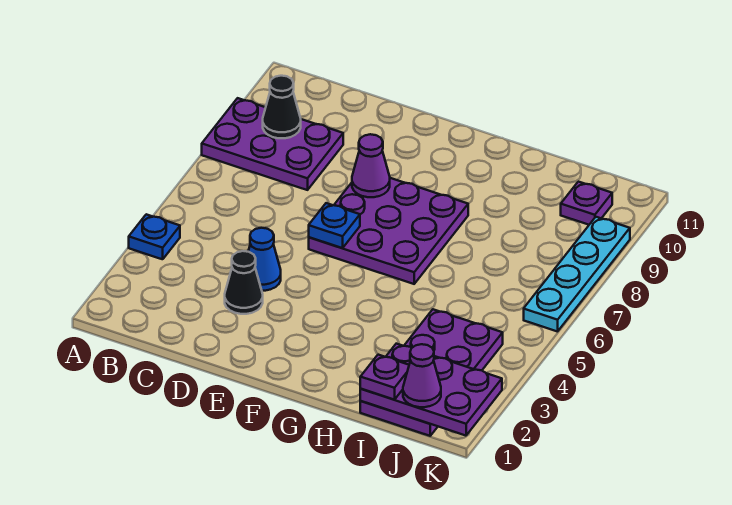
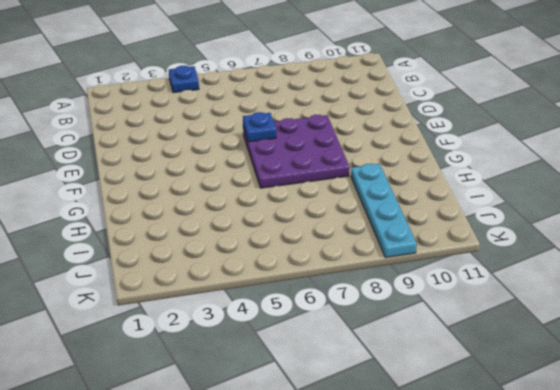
cyan 1x4 plate [351,164,417,258] -> cyan 1x4 plate turned to [524,217,630,332]
none -> purple 2x3 plate [202,98,343,190]
none -> black 1x1 cone [225,251,263,314]
none -> blue 1x1 cone [248,228,281,291]

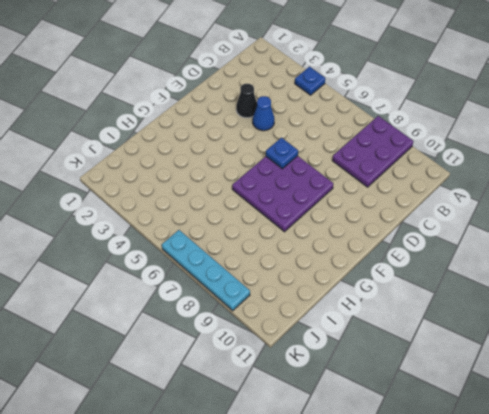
none -> purple 2x4 plate [360,309,503,436]
none -> purple 1x1 plate [561,182,612,225]
none -> black 1x1 cone [263,76,301,138]

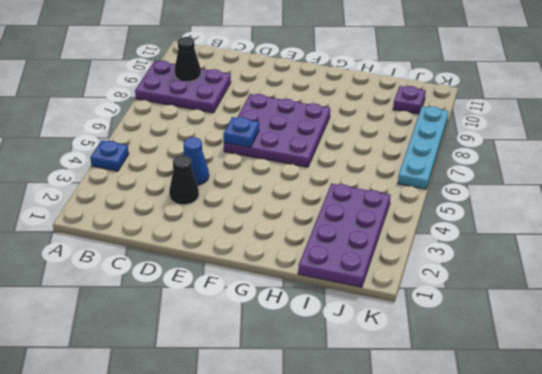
none -> purple 1x1 cone [352,134,390,197]
none -> purple 2x3 plate [360,344,502,436]
none -> purple 1x1 plate [360,355,409,400]

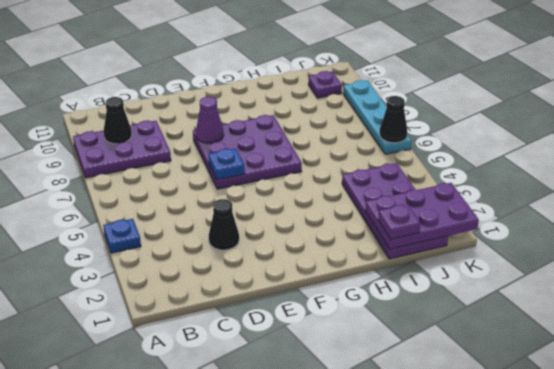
black 1x1 cone [380,96,407,143] -> none
none -> blue 1x1 cone [248,228,281,291]
none -> purple 1x1 cone [403,344,441,407]

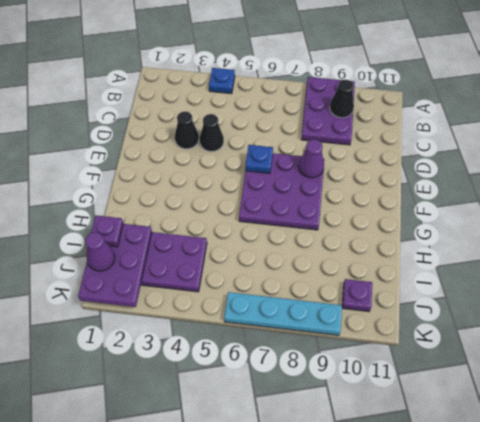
black 1x1 cone [200,114,224,151] -> blue 1x1 cone [248,228,281,291]

